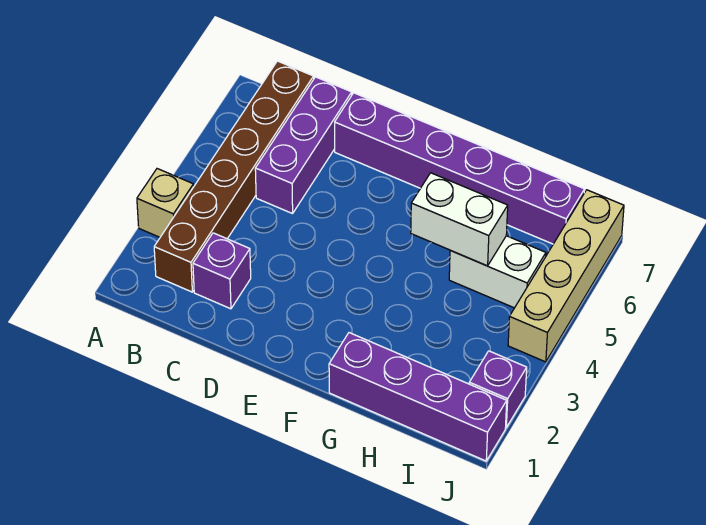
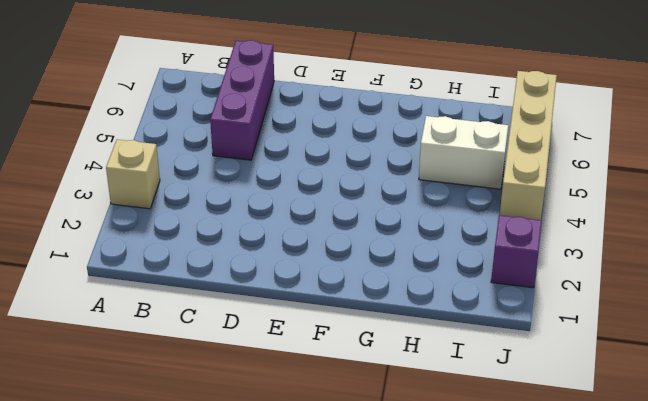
none -> brown 1x6 brick [154,61,314,292]
none -> purple 1x1 brick [193,233,251,309]

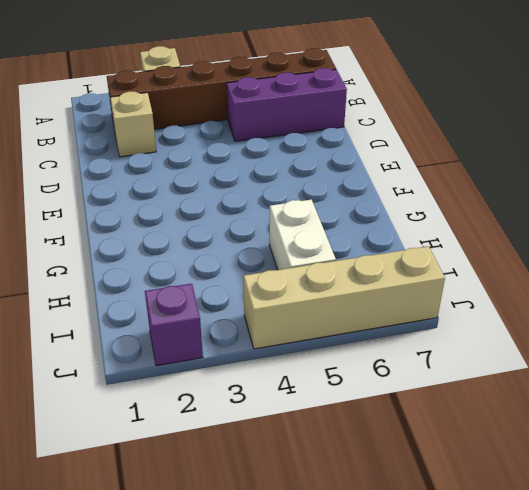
tan 1x1 brick [110,92,156,157] -> purple 1x1 brick [193,233,251,309]
none -> purple 1x6 brick [335,93,585,244]
none -> purple 1x4 brick [329,333,507,461]

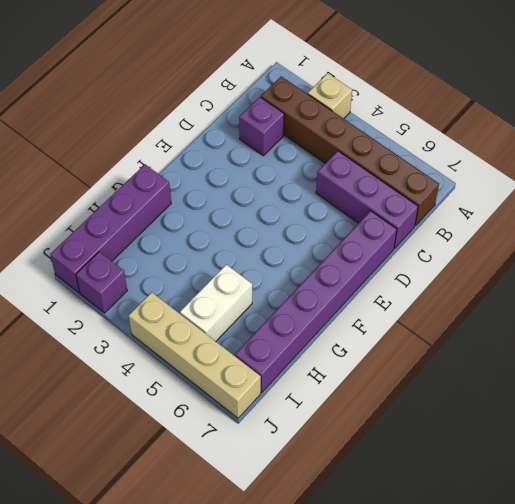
none -> white 1x2 brick [411,173,508,266]

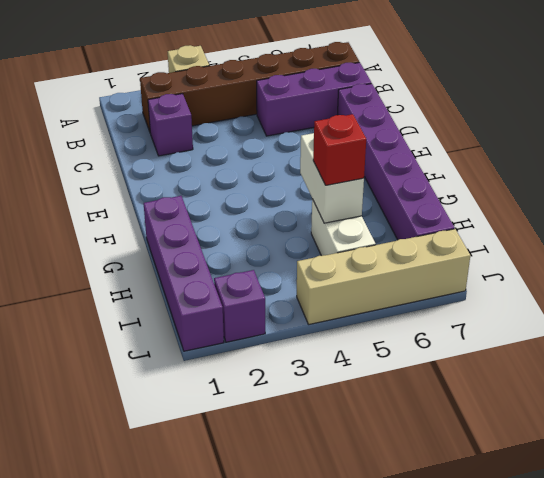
red 1x1 brick [313,114,366,185] -> none

